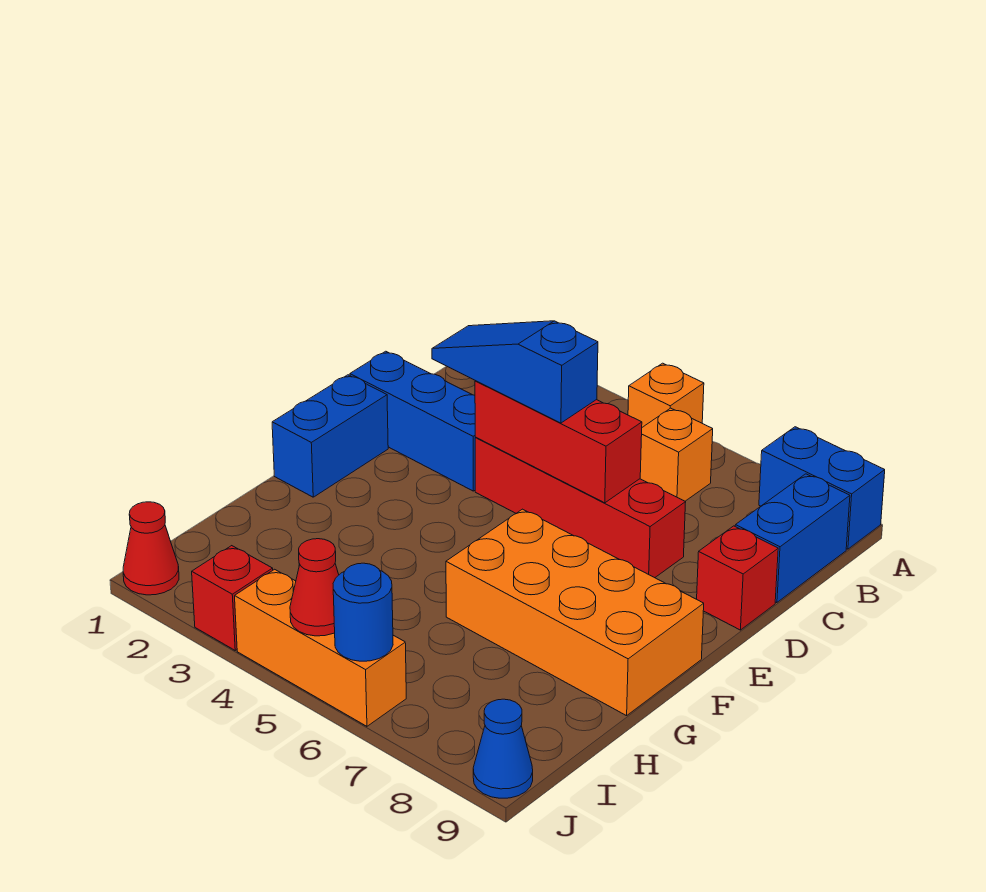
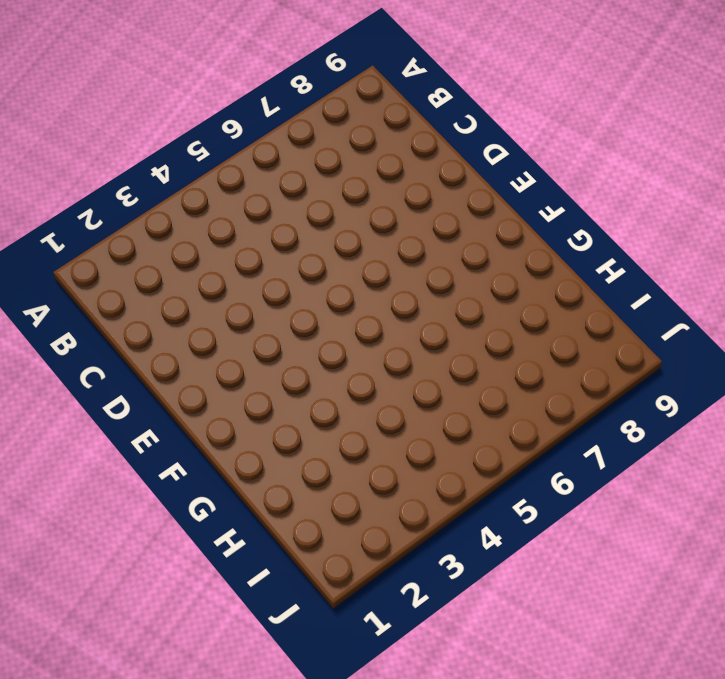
none -> orange 1x1 brick [628,363,704,427]
none -> blue 1x2 brick [759,427,885,549]
none -> orange 1x1 brick [640,408,713,501]

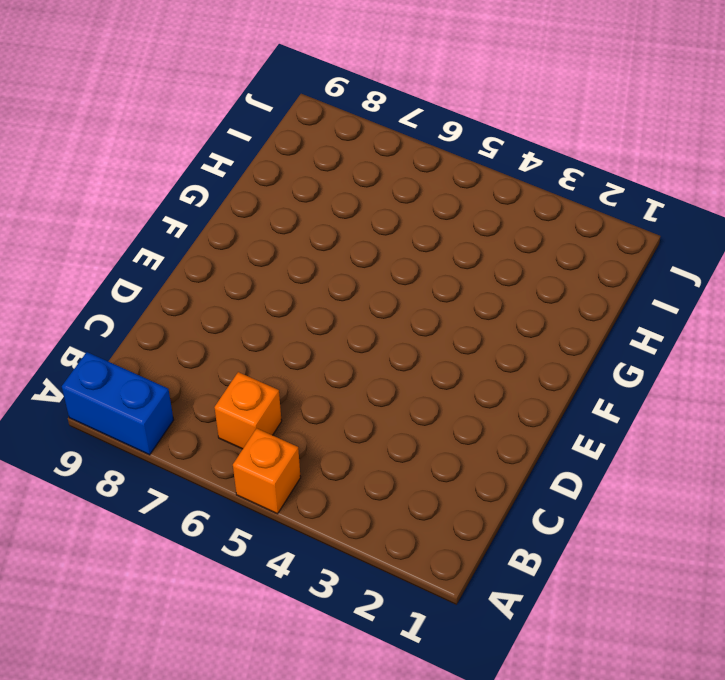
none -> blue 1x2 brick [735,474,850,603]
none -> blue 1x3 brick [350,351,476,491]
none -> red 1x4 brick [475,438,686,578]

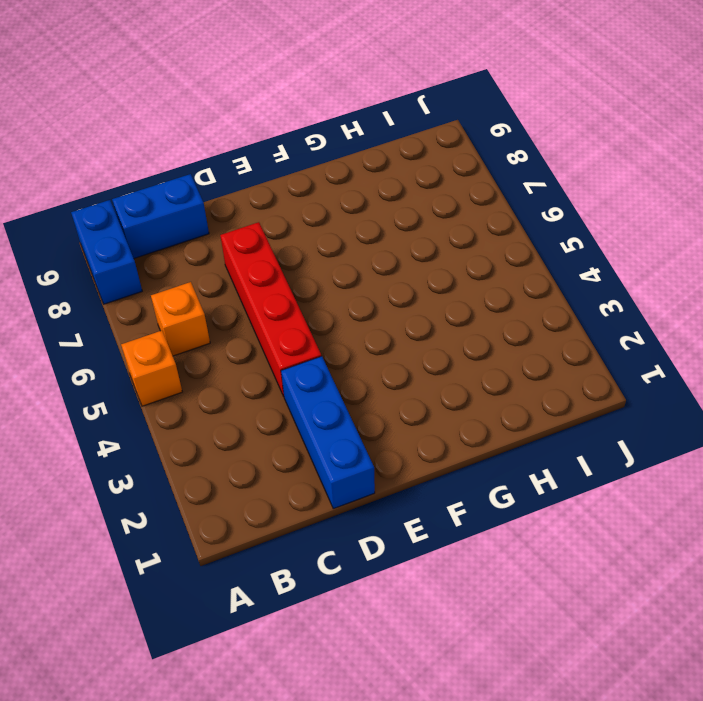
none -> red 1x1 brick [697,526,778,630]
none -> blue 1x2 brick [272,375,388,497]
none -> orange 2x4 brick [446,509,704,716]

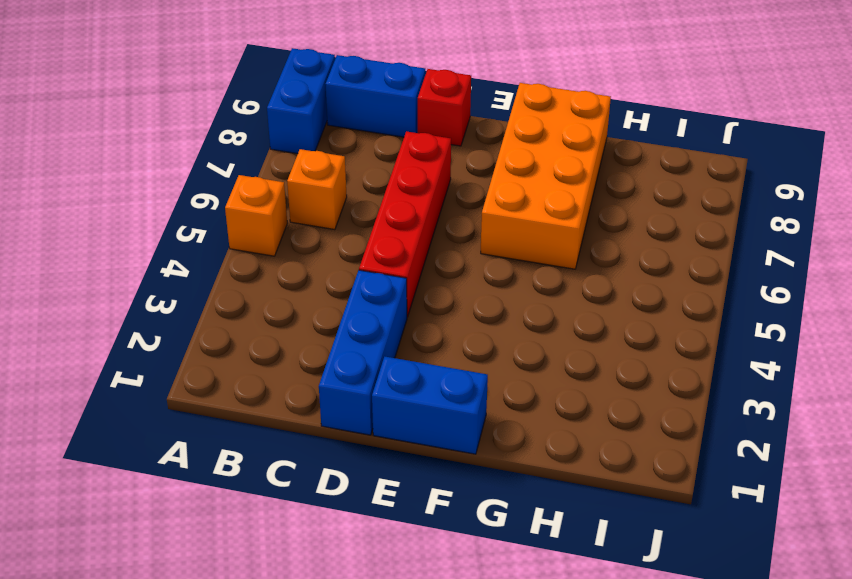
none -> red 1x1 cone [123,502,179,595]
none -> red 1x1 brick [192,546,273,650]
none -> orange 1x3 brick [235,569,406,726]

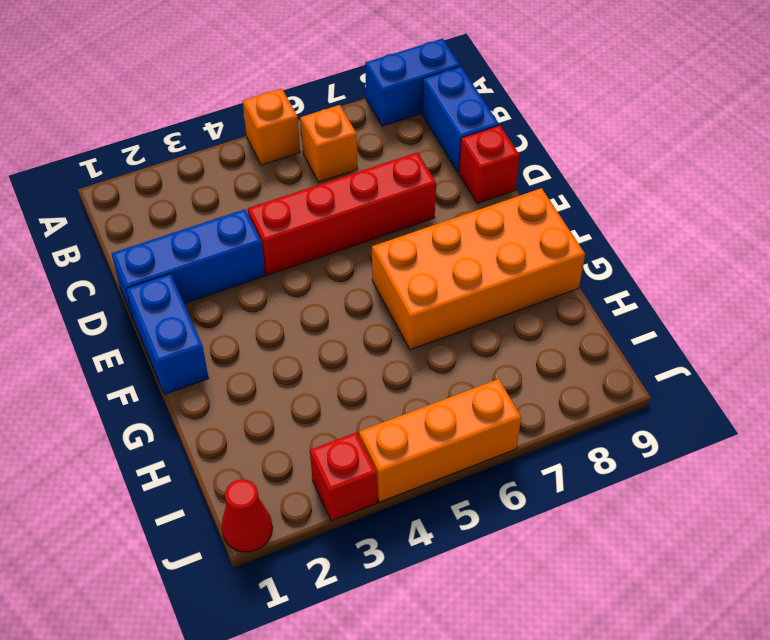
none -> blue 1x1 cone [473,699,533,798]
none -> red 1x3 brick [475,381,642,503]
none -> red 1x1 cone [290,539,339,636]

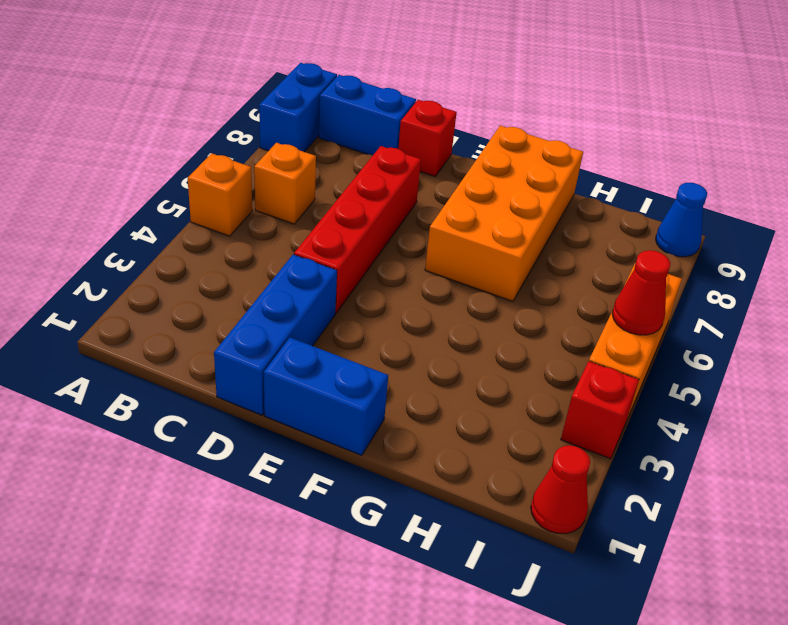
none -> red 1x3 brick [475,381,642,503]
none -> blue 1x1 round brick [333,563,393,661]
none -> blue 1x3 slope [432,321,598,423]

